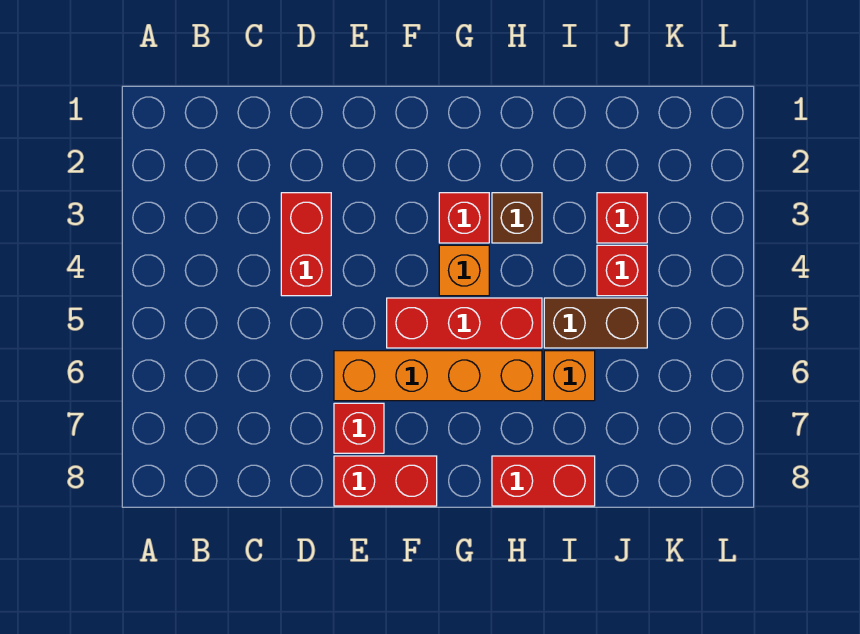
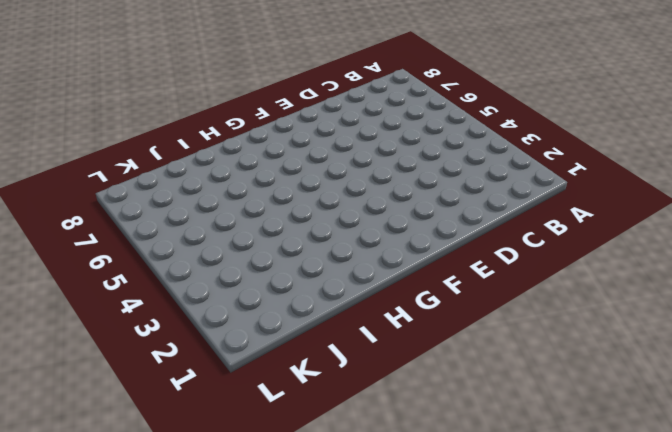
none -> red 1x2 brick [281,193,331,296]
none -> orange 1x4 brick [334,351,542,401]
none -> red 1x1 brick [334,403,384,453]

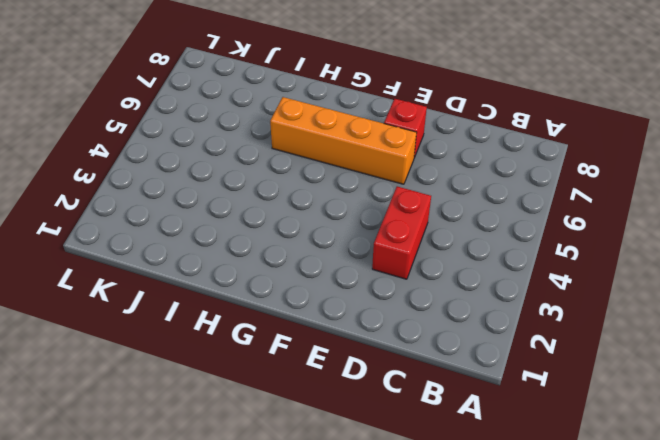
none -> red 1x2 brick [334,456,437,506]
none -> red 1x3 brick [387,298,542,348]
none -> red 1x1 brick [439,193,489,243]

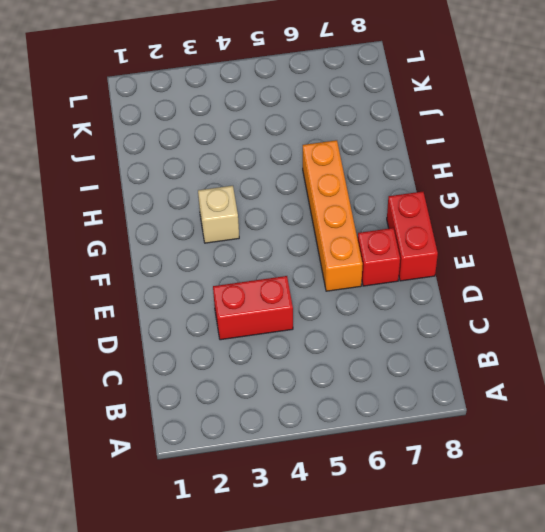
tan 1x1 brick [198,186,239,243] -> red 1x1 brick [439,193,489,243]
none -> red 1x3 brick [387,298,542,348]
none -> orange 1x1 brick [439,245,489,296]
none -> brown 1x1 brick [492,193,542,243]

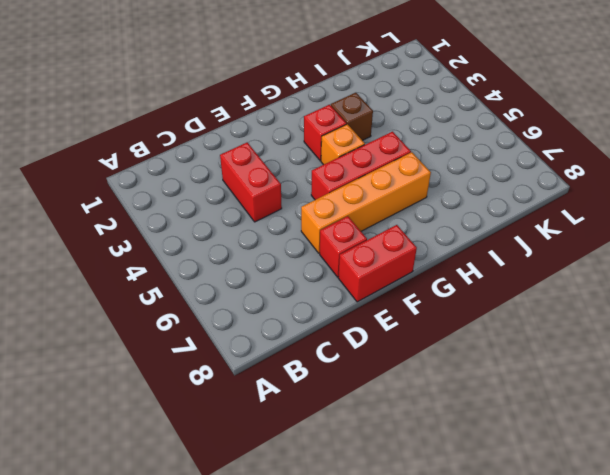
none -> red 1x2 brick [492,456,595,506]
none -> brown 1x2 brick [544,298,647,348]
none -> orange 1x1 brick [544,351,595,401]

